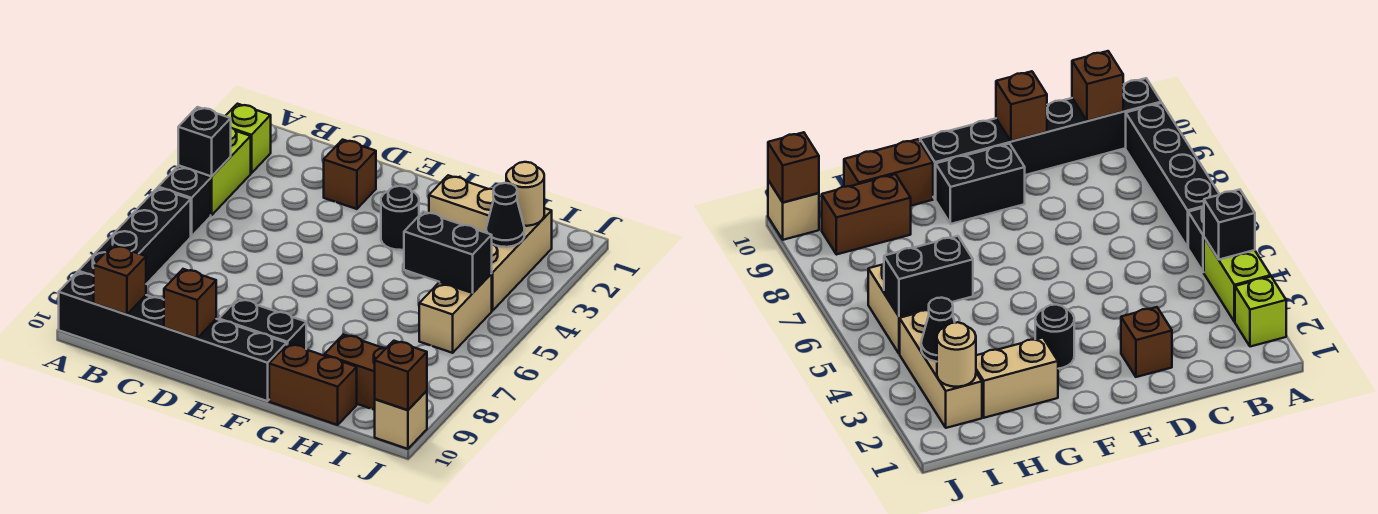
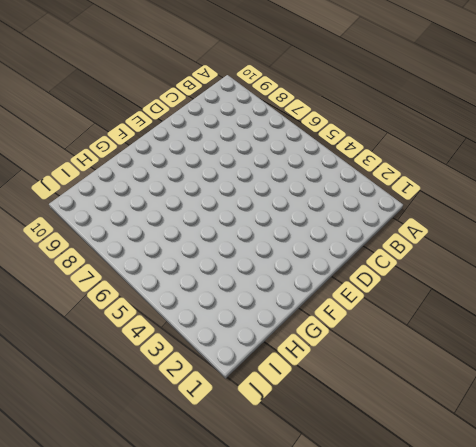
none -> lime 1x1 brick [226,104,271,173]
none -> lime 1x2 brick [178,128,251,215]
none -> black 1x1 brick [158,167,211,236]

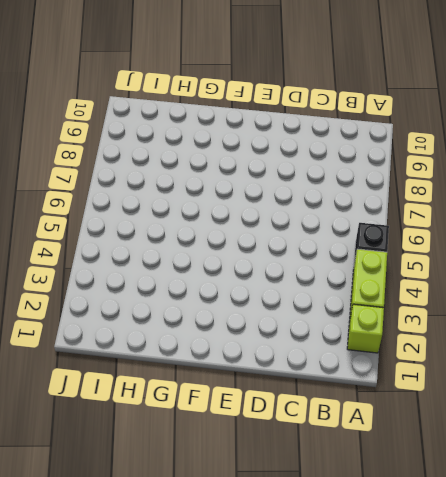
none -> black 1x4 brick [78,188,191,284]
none -> black 1x6 brick [59,272,287,401]
none -> brown 1x1 brick [324,140,376,209]

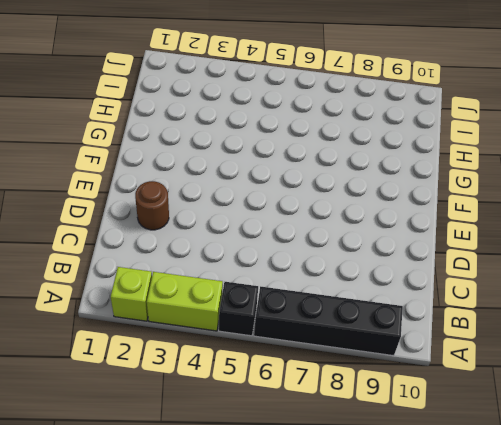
brown 1x1 round brick [135,181,169,230] -> brown 1x1 brick [324,140,376,209]
none -> black 1x6 brick [59,272,287,401]
none -> black 1x2 brick [219,299,306,348]
none -> black 1x1 round brick [381,186,419,250]

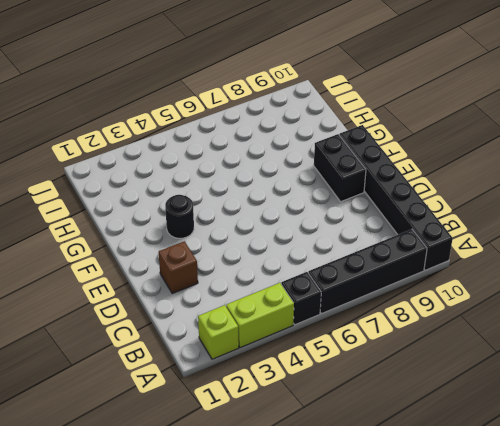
none -> tan 1x2 brick [429,175,494,233]
none -> brown 1x2 brick [269,344,357,425]
none -> brown 1x2 brick [324,334,386,410]

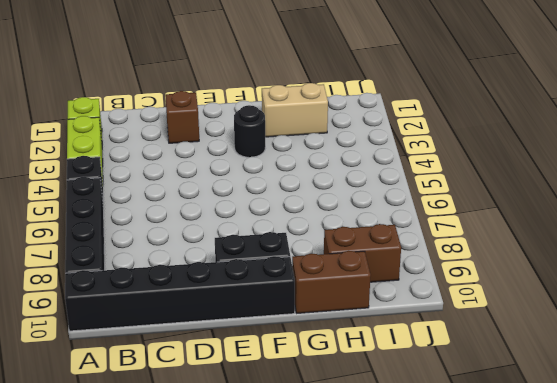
none -> tan 1x3 brick [491,208,552,311]
none -> tan 1x2 brick [419,274,492,353]
none -> tan 1x1 brick [375,391,427,449]

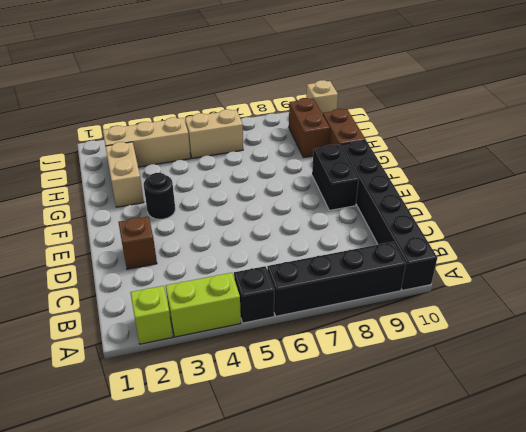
none -> black 1x1 brick [178,107,231,177]
none -> brown 1x1 brick [94,245,146,315]
none -> brown 1x1 brick [164,269,216,338]

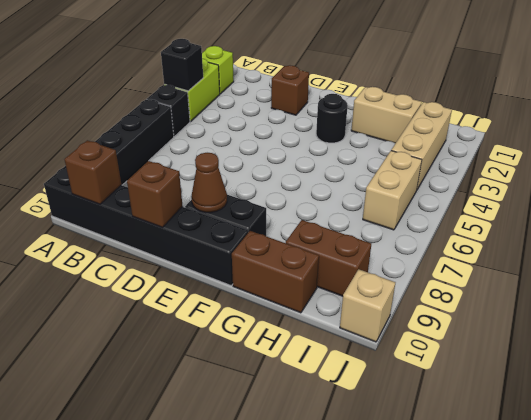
brown 1x1 cone [191,153,227,213] -> none
none -> black 1x2 brick [404,212,492,293]
none -> tan 1x1 round brick [506,162,544,226]
none -> black 1x1 cone [486,183,524,247]

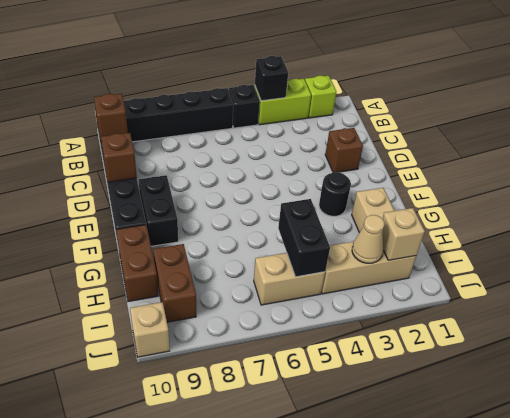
tan 1x1 brick [383,208,425,260] -> tan 1x1 round brick [506,162,544,226]
tan 1x1 cone [352,215,384,263] -> black 1x1 cone [486,183,524,247]
none -> brown 1x1 brick [375,341,427,410]

